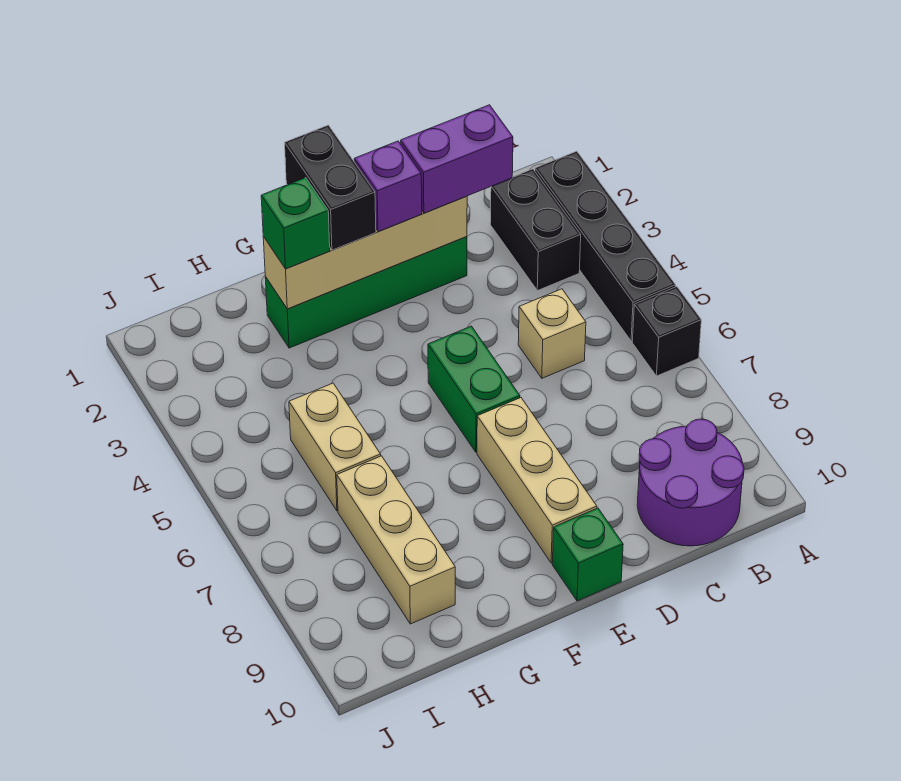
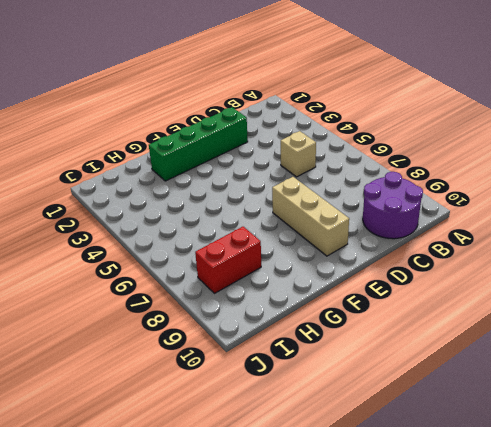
red 1x2 brick [195,227,261,293] -> tan 1x3 brick [337,456,455,624]
none -> black 1x4 brick [535,151,676,341]
none -> black 1x1 brick [632,287,701,376]
none -> black 1x2 brick [490,169,581,291]

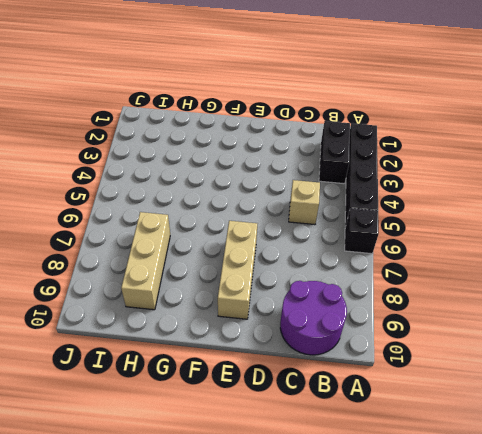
none -> green 1x4 brick [265,236,467,348]
none -> green 1x2 brick [428,326,520,452]
none -> green 1x1 brick [552,508,623,601]

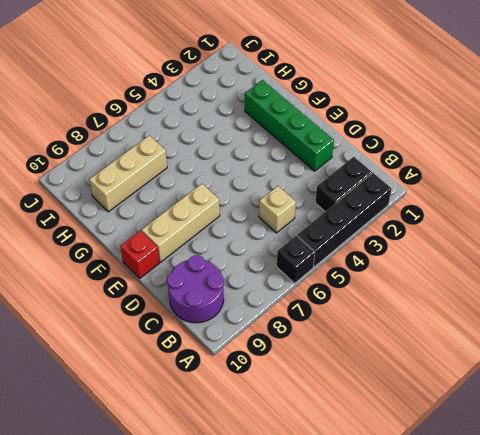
red 1x1 brick [120,231,159,278] -> green 1x1 brick [552,508,623,601]
none -> green 1x2 brick [428,326,520,452]
none -> tan 1x2 brick [289,383,381,511]
none -> tan 1x4 brick [263,196,467,309]

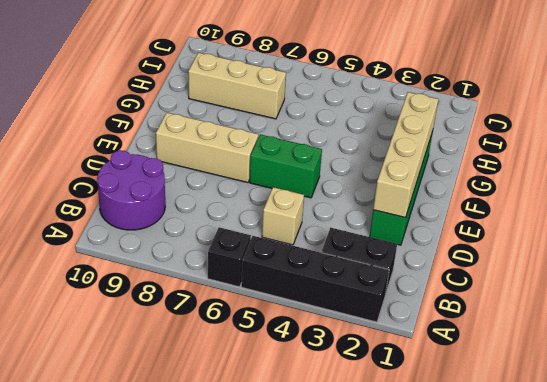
none -> green 1x1 brick [552,508,623,601]
none -> tan 1x2 brick [289,383,381,511]
none -> purple 1x2 brick [401,105,513,213]

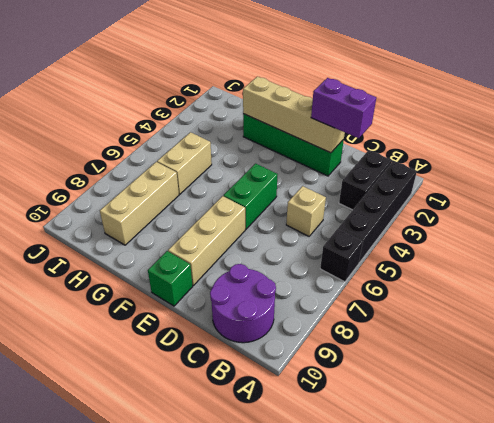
none -> purple 1x1 brick [354,141,422,232]
none -> black 1x2 brick [285,125,376,250]
none -> green 1x1 brick [261,178,330,269]

